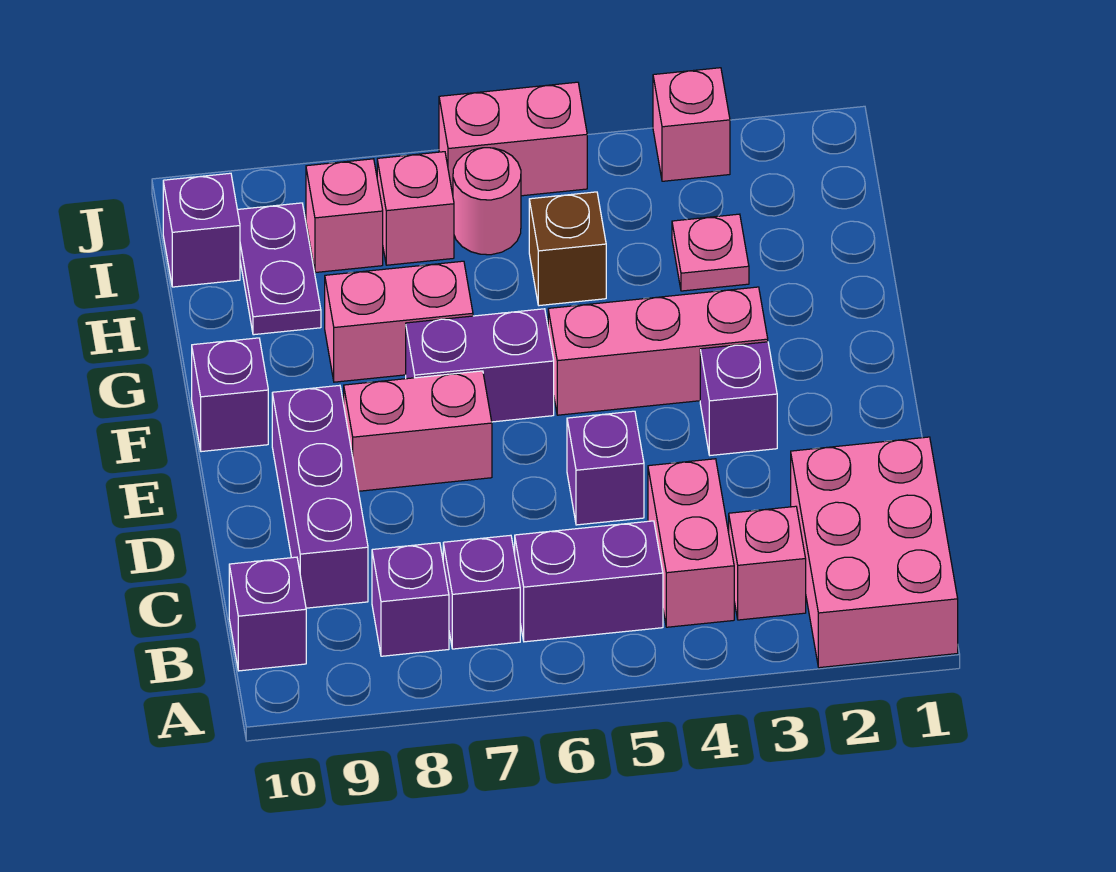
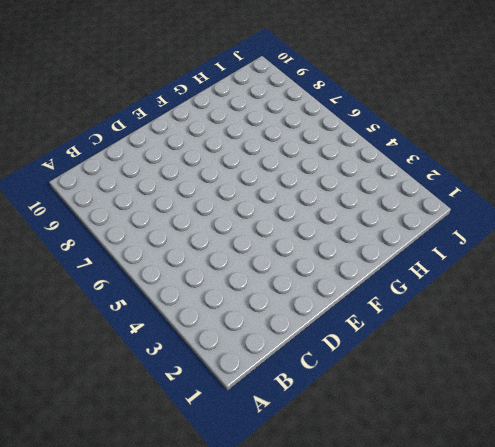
none -> pink 2x3 brick [791,437,958,668]
none -> pink 1x1 brick [729,506,806,620]
none -> pink 1x2 brick [648,459,734,627]

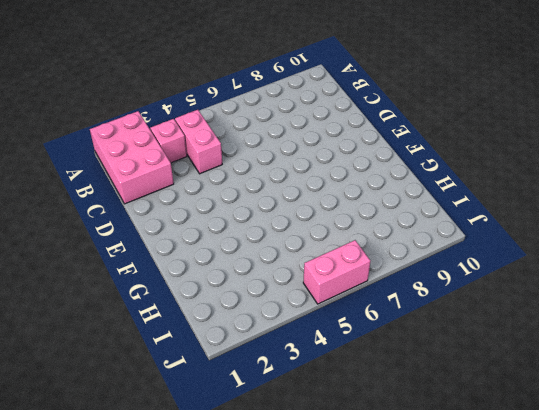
none -> purple 1x2 brick [515,521,663,642]
none -> purple 1x1 brick [443,535,520,649]
none -> purple 1x1 brick [372,543,449,656]

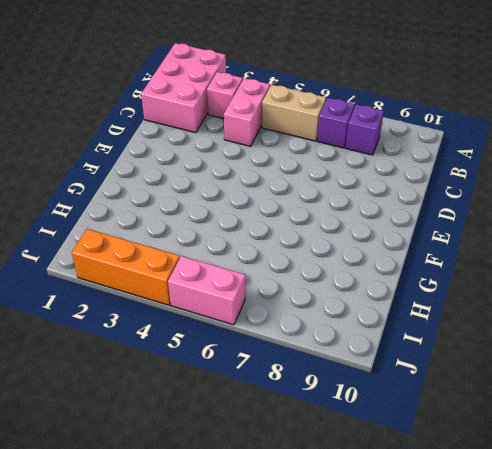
tan 1x2 brick [262,85,326,141] -> purple 1x2 brick [515,521,663,642]
orange 1x3 brick [72,229,180,305] -> pink 1x1 brick [653,68,730,181]
none -> purple 1x1 brick [229,557,306,671]
none -> purple 1x3 brick [272,385,368,608]
none -> purple 1x1 brick [567,411,644,525]

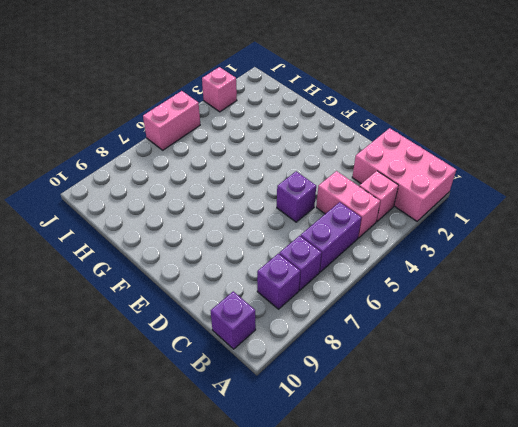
none -> purple 1x3 brick [272,385,368,608]
none -> purple 1x1 brick [700,342,777,455]
none -> pink 1x2 brick [344,371,492,491]

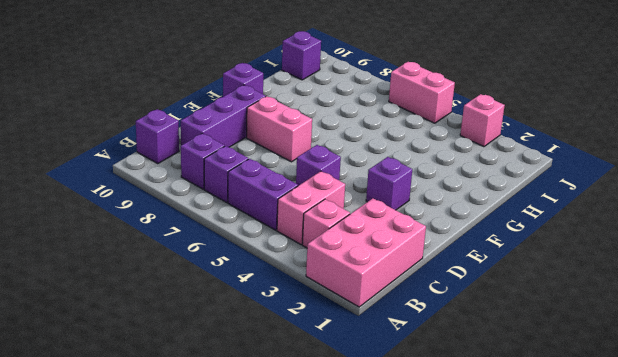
none -> pink 1x3 brick [548,287,768,415]
none -> purple 1x2 brick [406,309,554,422]
none -> pink 1x2 brick [325,261,473,382]

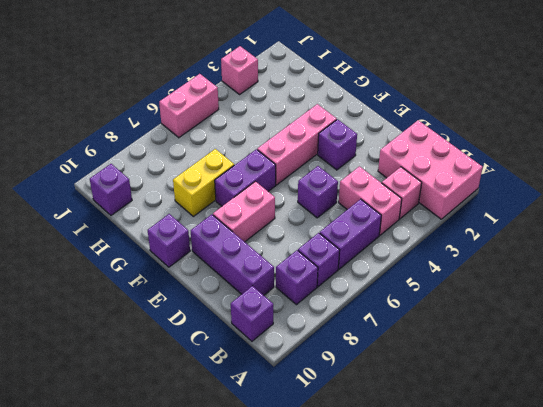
yellow 1x2 brick [173,149,234,216] -> pink 1x2 brick [325,261,473,382]
none -> pink 1x1 plate [672,214,749,291]
none -> brown 1x1 brick [529,192,606,306]
none -> purple 1x2 plate [237,203,321,335]

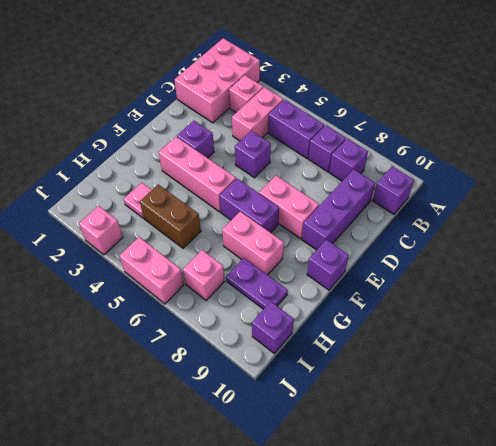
brown 1x2 brick [140,185,201,248] -> brown 1x1 brick [529,192,606,306]
purple 1x2 plate [226,258,288,309] -> purple 1x2 plate turned to [237,203,321,335]
none -> pink 1x1 round brick [453,148,521,255]
none -> pink 1x1 brick [306,159,383,273]

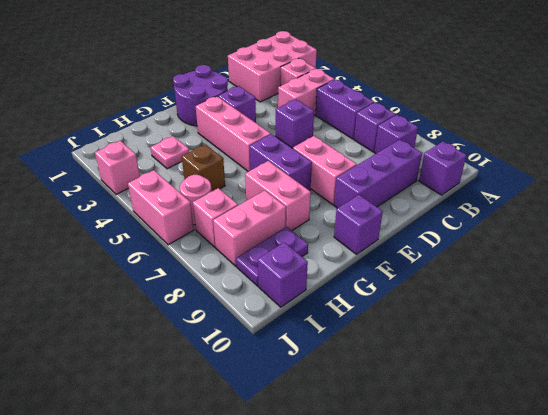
purple 2x2 round brick [173,65,228,126] -> none
pink 1x2 brick [213,190,286,266] -> pink 1x1 brick [306,159,383,273]

